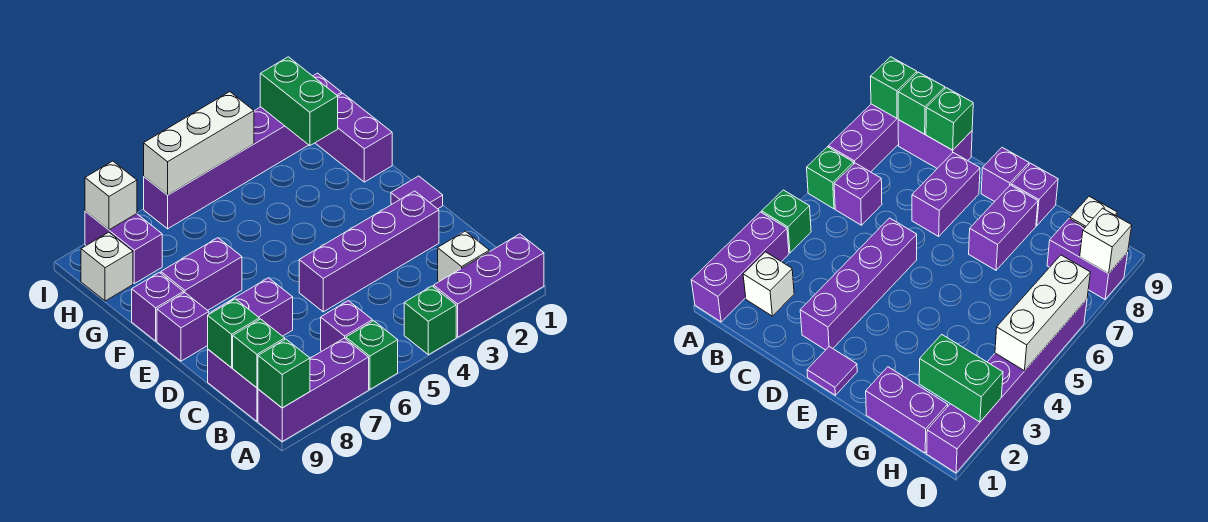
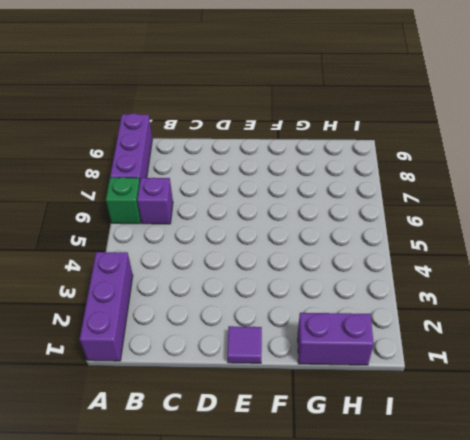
none -> green 1x1 brick [404,286,456,355]
none -> white 1x1 brick [438,231,489,282]
none -> purple 1x2 brick [208,350,258,421]

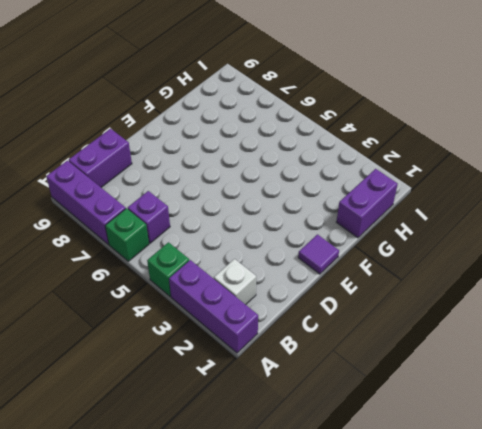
none -> purple 1x4 brick [299,191,439,312]
none -> purple 1x2 brick [211,278,293,336]
none -> purple 1x1 brick [157,293,209,361]

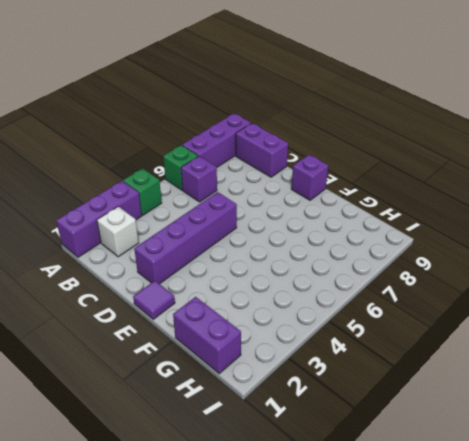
none -> purple 1x2 brick [211,278,293,336]
none -> purple 1x2 brick [161,238,242,310]
none -> purple 1x1 brick [132,272,184,341]

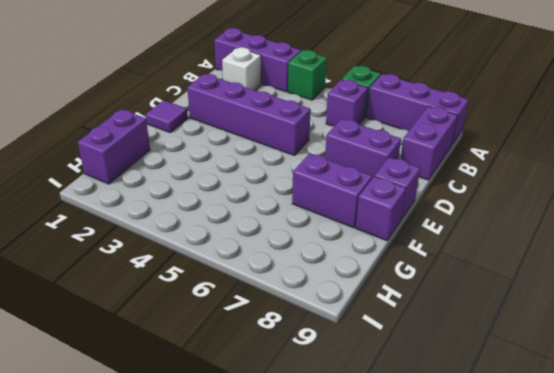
none -> purple 1x2 brick [85,211,162,284]
none -> white 1x1 brick [81,232,133,301]
none -> purple 1x6 brick [144,73,342,229]

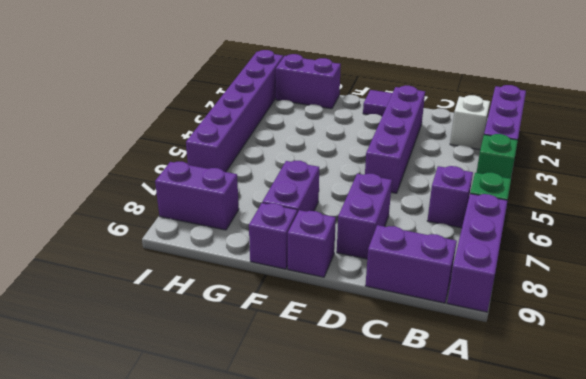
none -> white 1x1 brick [81,232,133,301]
none -> green 1x1 brick [258,339,310,408]
none -> green 1x1 brick [233,319,285,388]

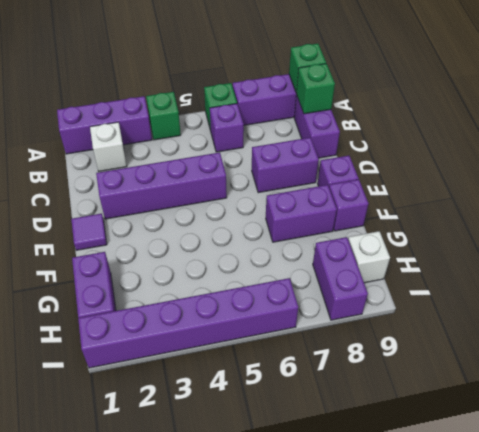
none -> green 1x1 brick [208,299,259,368]
none -> green 1x2 brick [260,57,338,146]
none -> white 1x3 brick [144,92,254,195]

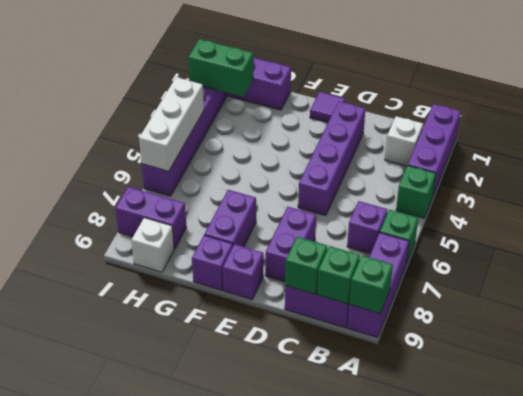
none -> white 1x1 brick [85,161,137,230]

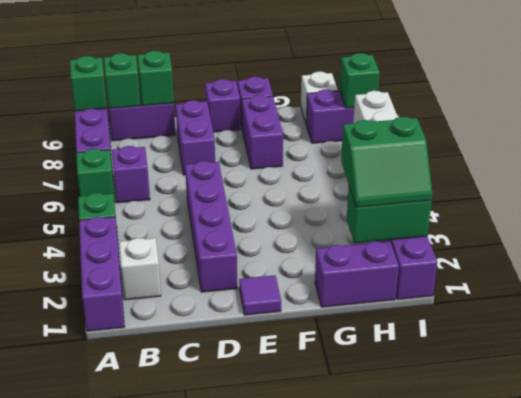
green 2x2 slope [341,117,433,207] -> none
green 1x1 brick [340,53,380,108] -> white 1x1 brick [85,161,137,230]

